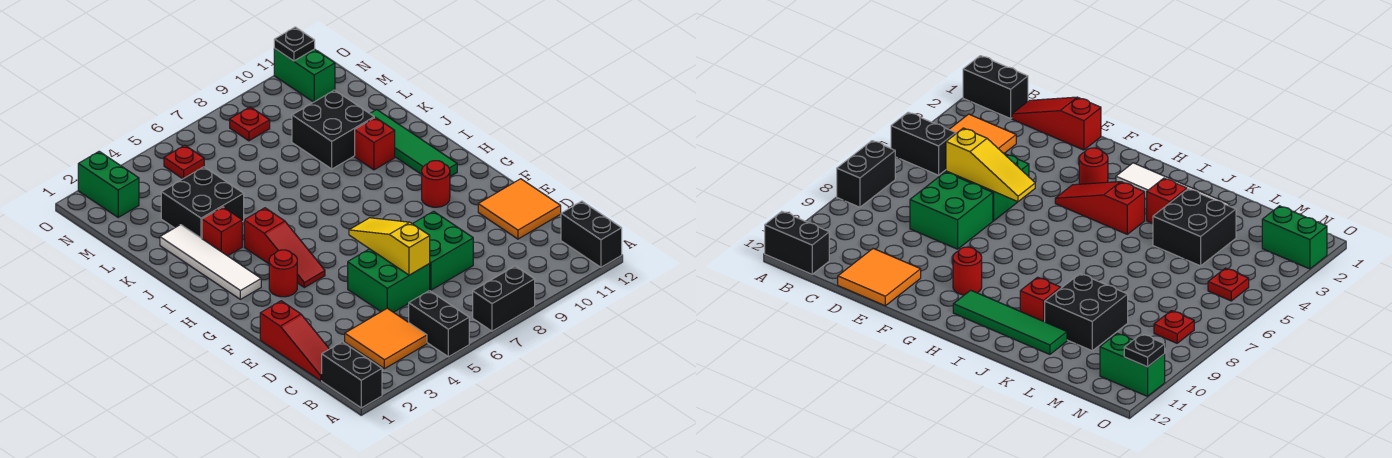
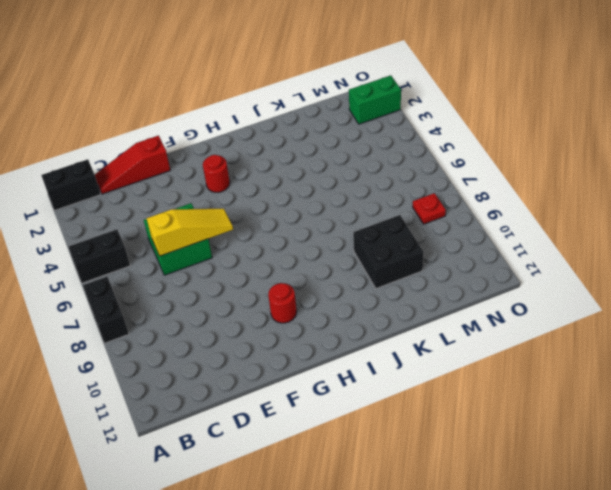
none -> black 1x2 brick [561,201,622,267]
none -> orange 2x2 tile [345,308,427,369]
none -> green 2x2 brick [413,211,473,290]

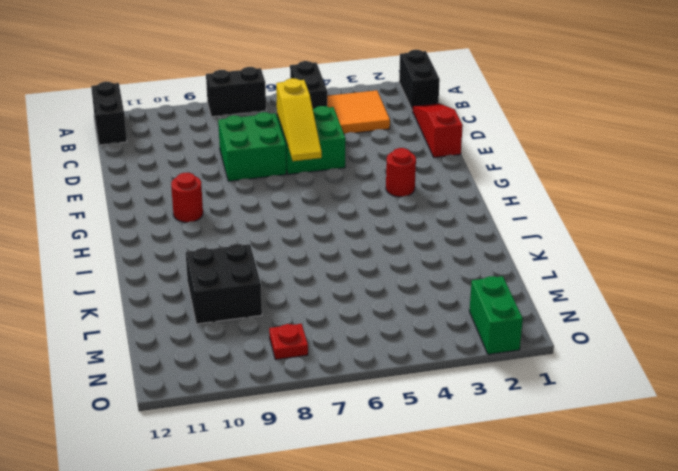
none -> orange 2x2 tile [478,179,561,239]
none -> red 1x3 slope [244,208,325,288]
none -> white 1x4 tile [160,225,261,299]

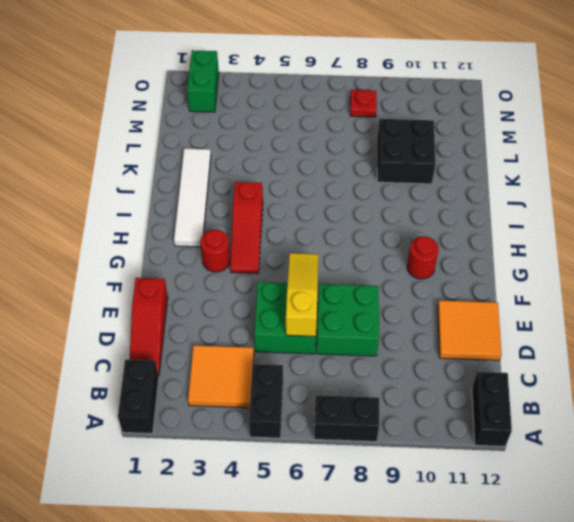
none -> green 1x4 tile [370,110,457,176]
none -> red 1x1 brick [202,207,242,256]
none -> red 1x1 brick [355,117,395,170]

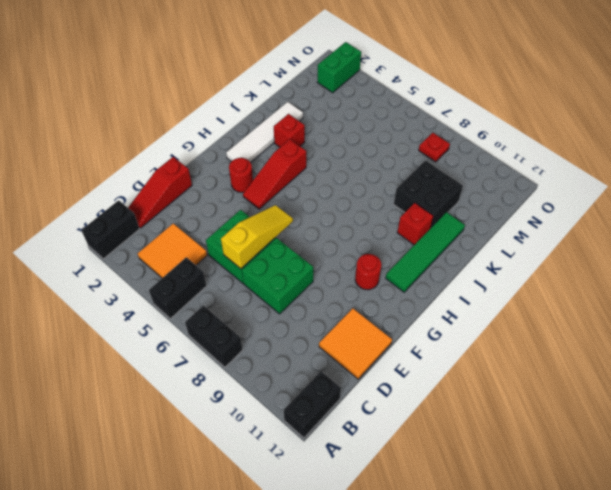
none -> black 2x2 brick [161,167,244,238]
none -> red 1x1 plate [164,145,204,179]
none -> green 1x2 brick [274,49,335,102]

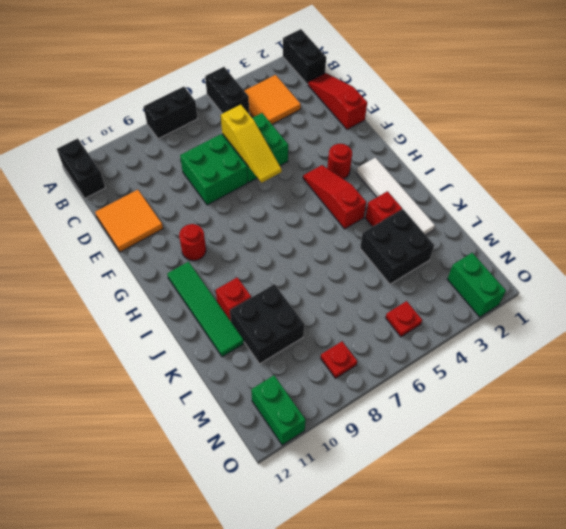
none -> black 1x1 plate [274,27,315,61]

